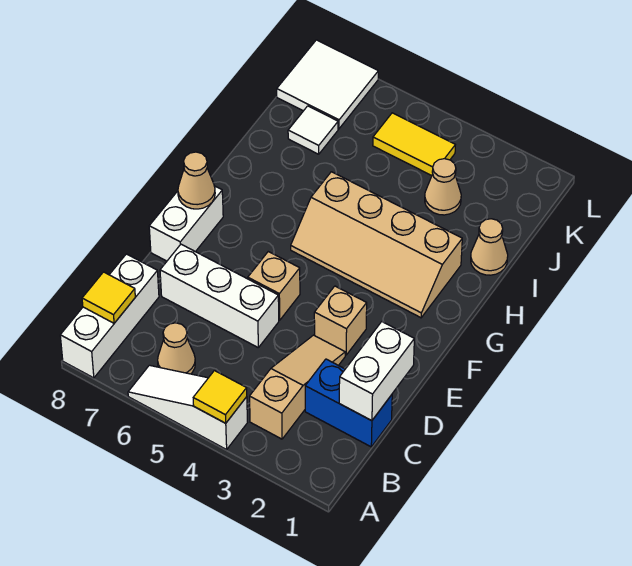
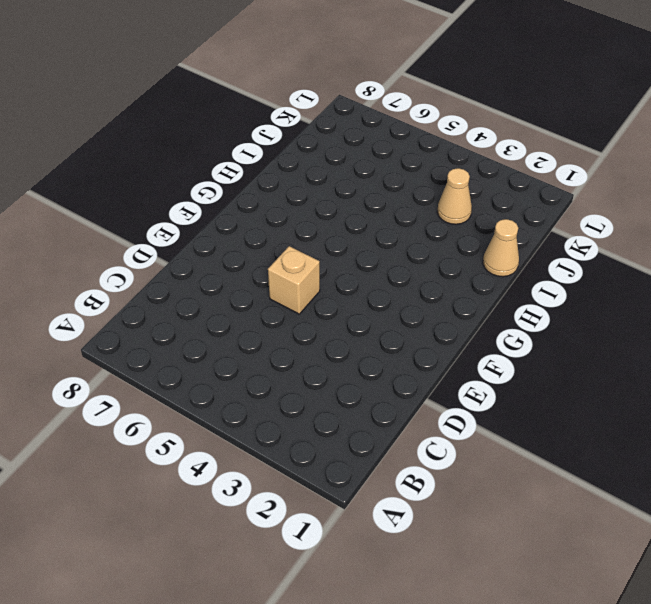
none -> white 1x3 slope [128,365,247,450]
none -> white 1x3 brick [60,254,159,378]
none -> tan 1x3 slope [250,335,345,439]

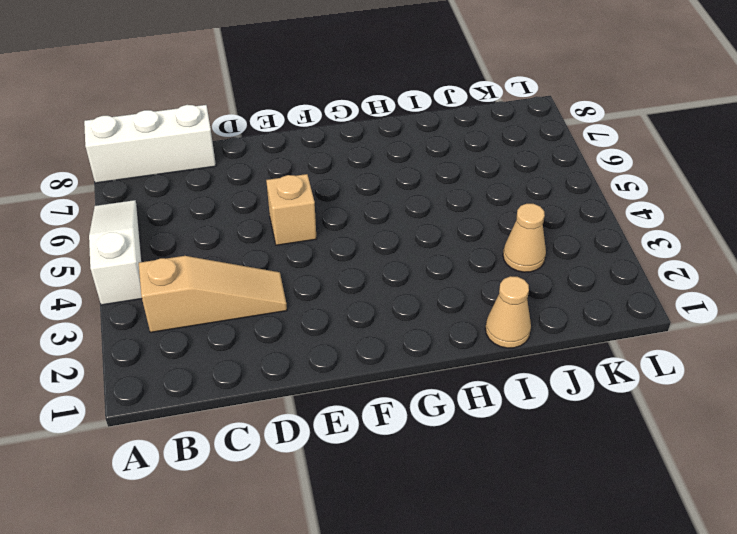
none -> tan 1x1 cone [158,323,195,374]
none -> blue 1x2 brick [305,359,392,447]
none -> white 1x3 brick [160,244,279,347]

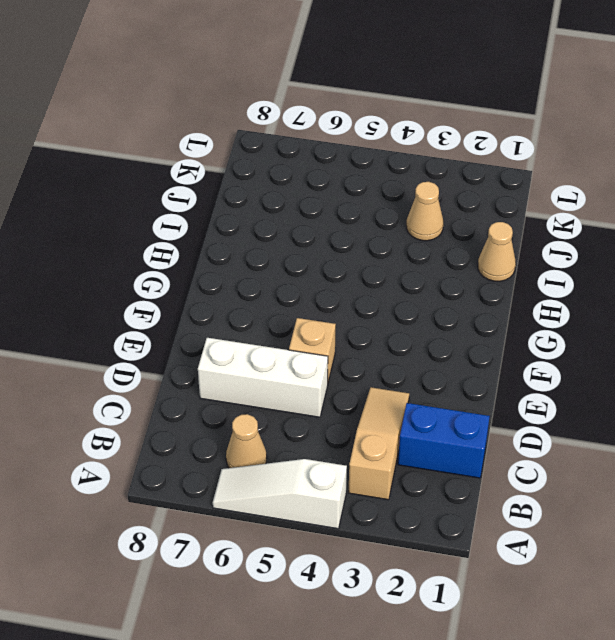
none -> white 1x3 brick [60,254,159,378]
none -> tan 1x1 brick [314,286,367,355]
none -> white 1x2 brick [149,186,223,261]

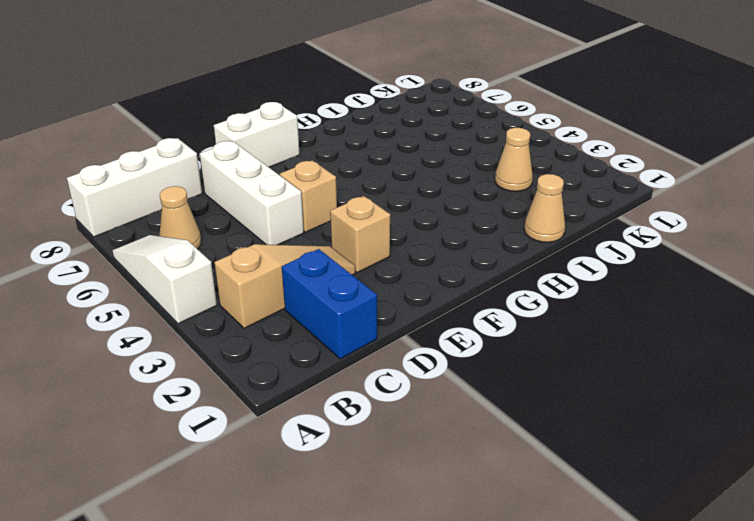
none -> tan 2x4 slope [291,172,462,318]
none -> white 1x1 tile [288,106,338,154]
none -> yellow 1x2 tile [373,113,455,176]

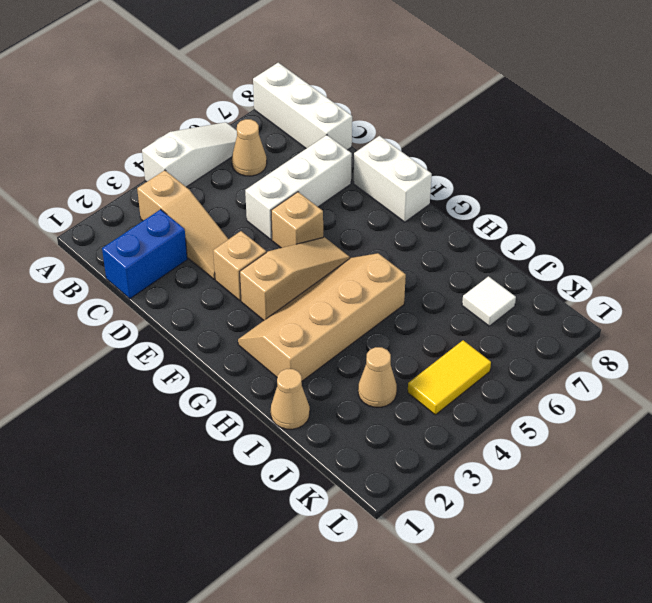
tan 1x3 slope [240,237,350,320] -> none
none -> white 2x2 tile [277,40,378,129]
none -> yellow 1x1 tile [193,371,247,423]
none -> yellow 1x1 tile [82,272,135,323]

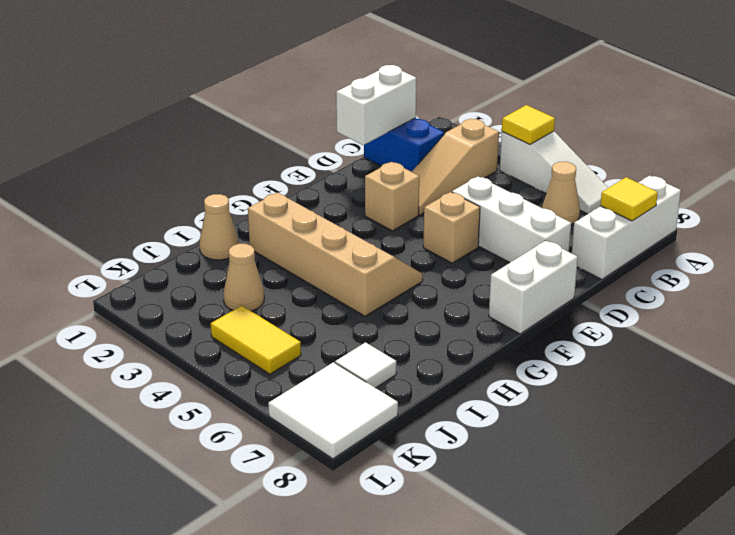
none -> tan 1x1 cone [178,152,215,209]

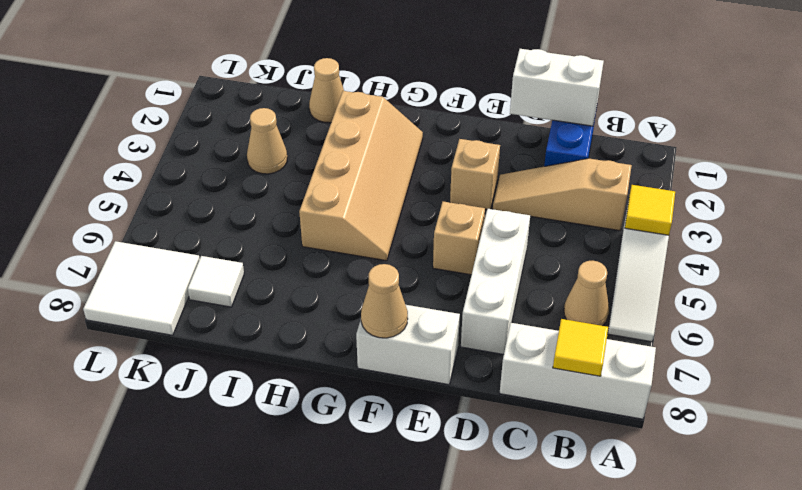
none -> yellow 1x2 tile [373,113,455,176]

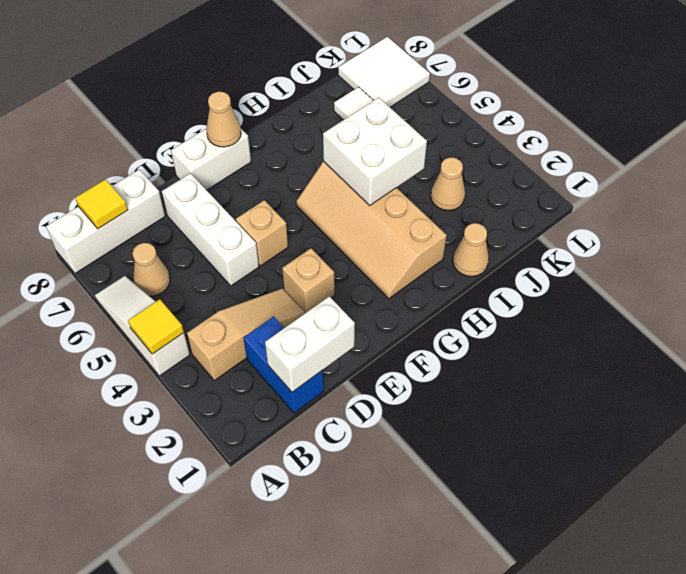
white 2x2 brick [323,98,427,205] -> none
none -> yellow 1x2 tile [373,113,455,176]

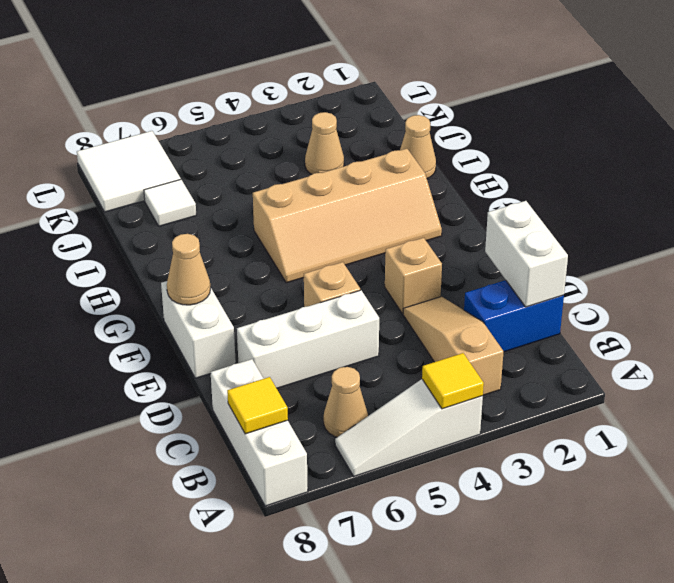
none -> yellow 1x2 tile [373,113,455,176]

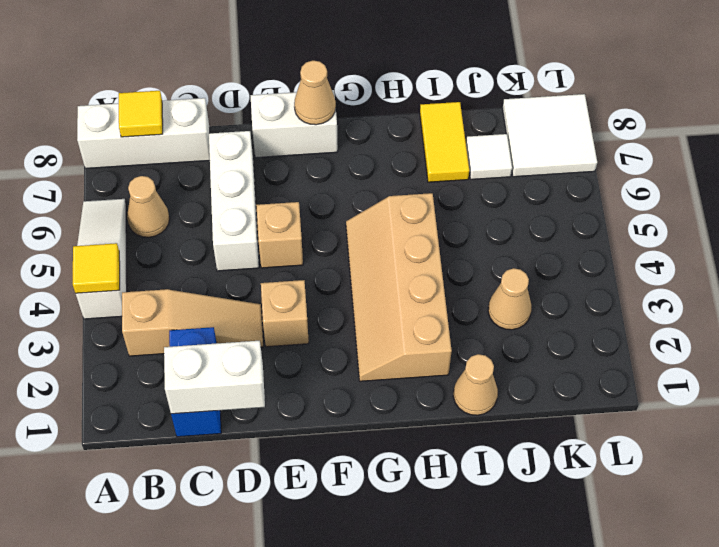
yellow 1x2 tile [420,102,469,182] -> yellow 1x2 tile moved to [373,113,455,176]

